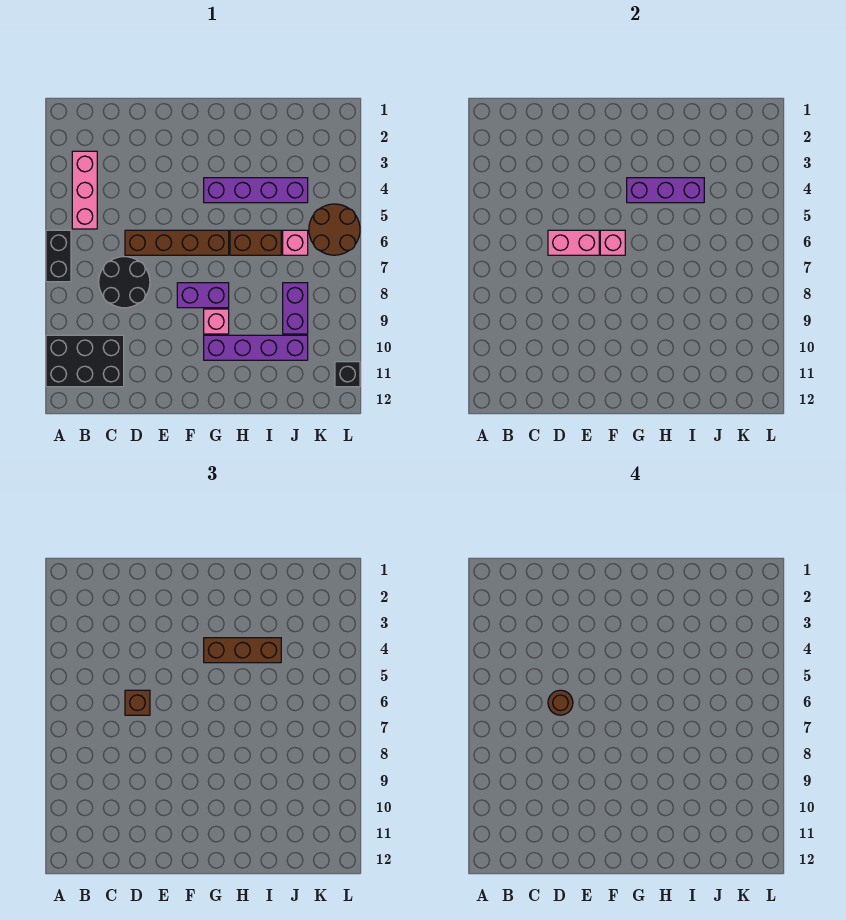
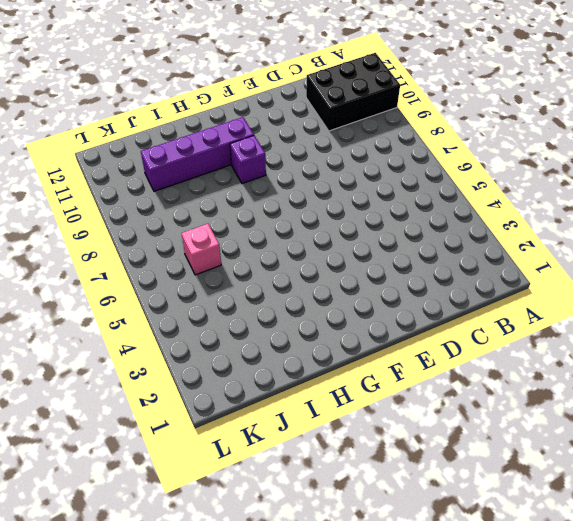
purple 1x1 brick [230,136,266,184] -> pink 1x1 brick [204,309,229,334]
none -> black 1x2 brick [46,230,71,282]
none -> pink 1x3 brick [72,151,97,229]
none -> black 2x2 round brick [99,257,150,308]

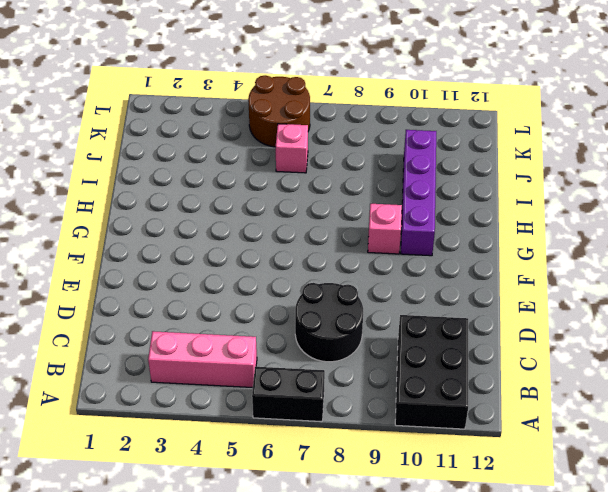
none -> brown 1x4 brick [125,230,229,255]
none -> purple 1x2 brick [177,283,229,308]
none -> purple 1x4 brick [204,178,308,203]

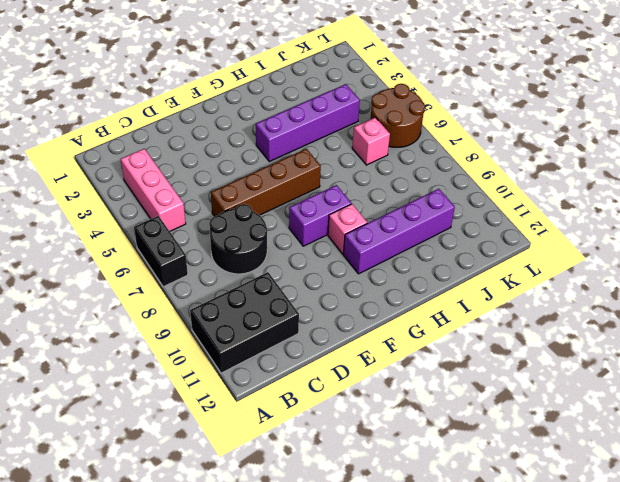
none -> brown 1x2 brick [230,230,281,255]
none -> purple 1x2 brick [283,283,308,334]
none -> black 1x1 brick [335,362,360,387]

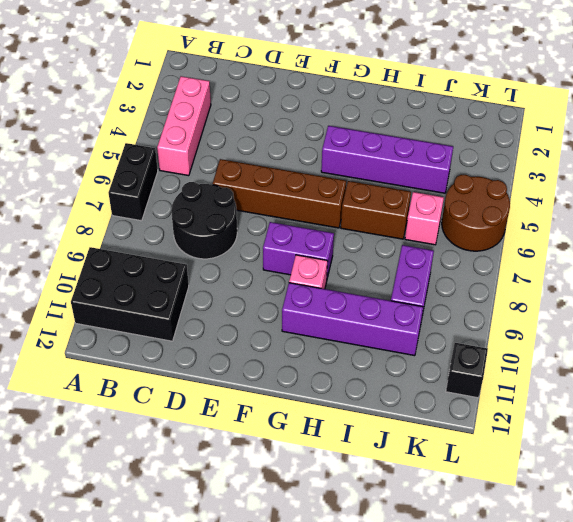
none -> pink 1x2 brick [548,230,599,255]
none -> pink 1x1 brick [600,230,625,255]
none -> purple 1x3 brick [627,178,704,203]

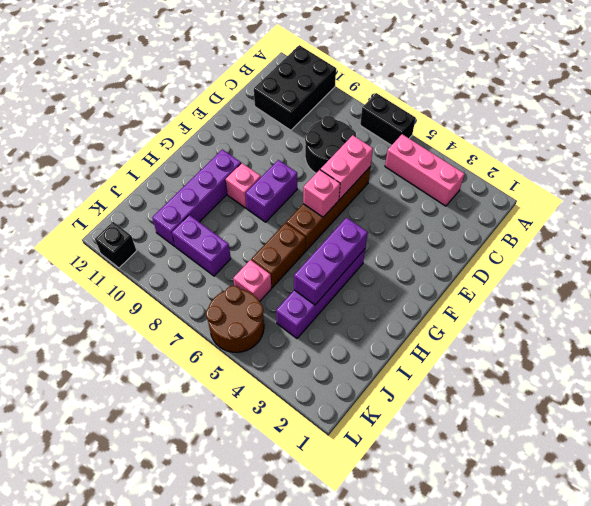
none -> brown 1x1 brick [125,690,150,715]
none -> brown 1x3 brick [204,638,281,663]
none -> brown 1x1 round brick [548,690,573,715]

